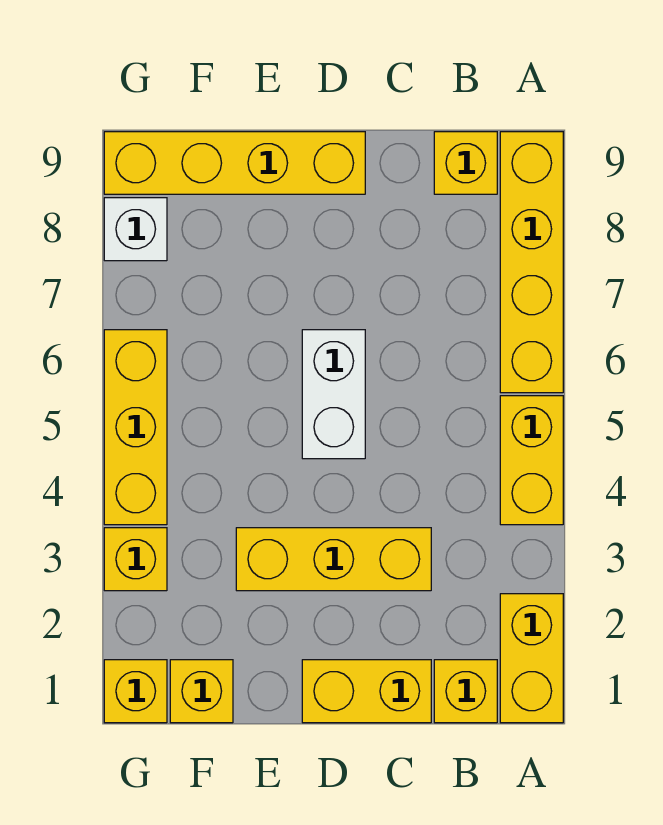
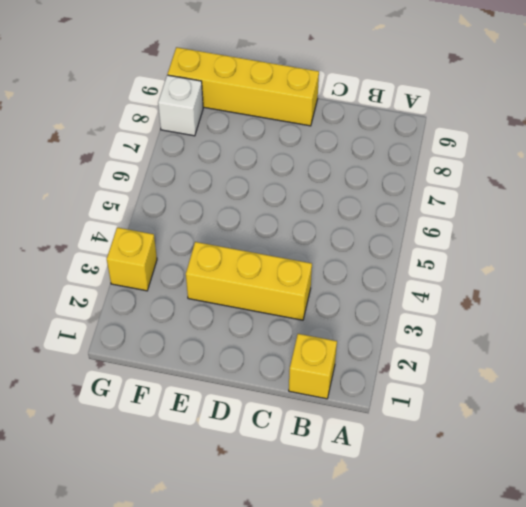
none -> yellow 1x2 brick [500,594,563,723]
none -> yellow 1x2 brick [500,396,563,525]
none -> yellow 1x4 brick [500,132,563,393]

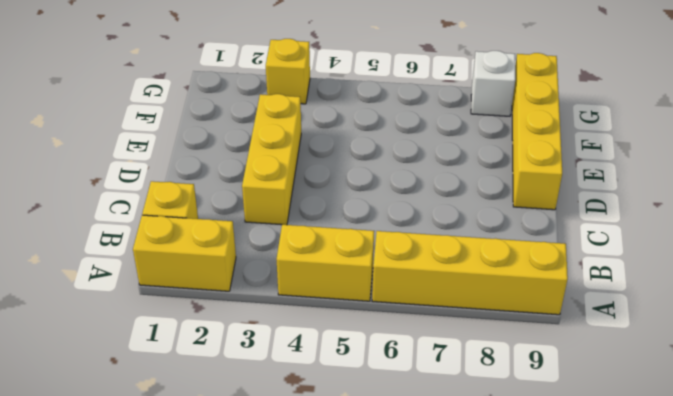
none -> yellow 1x1 brick [434,132,497,194]
none -> yellow 1x2 brick [302,660,431,723]
none -> white 1x2 brick [302,330,365,459]

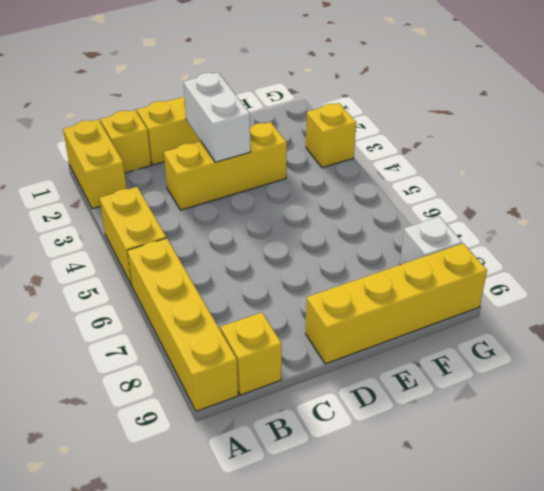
white 1x2 brick [183,72,250,162] -> white 1x2 brick moved to [302,330,365,459]
none -> yellow 1x1 brick [170,660,233,723]
none -> yellow 1x1 brick [104,660,167,723]
none -> yellow 1x3 brick [104,330,167,525]

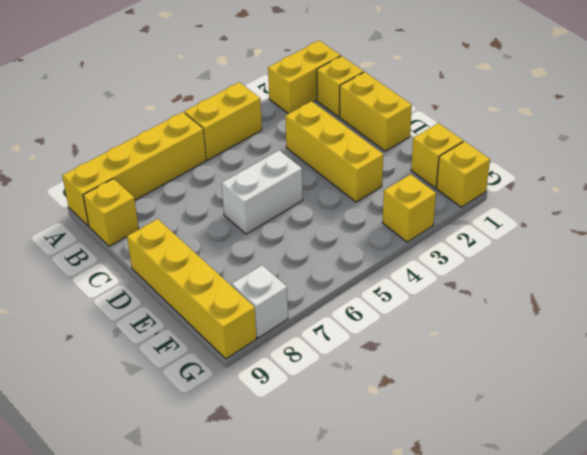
none -> yellow 1x3 brick [104,330,167,525]

